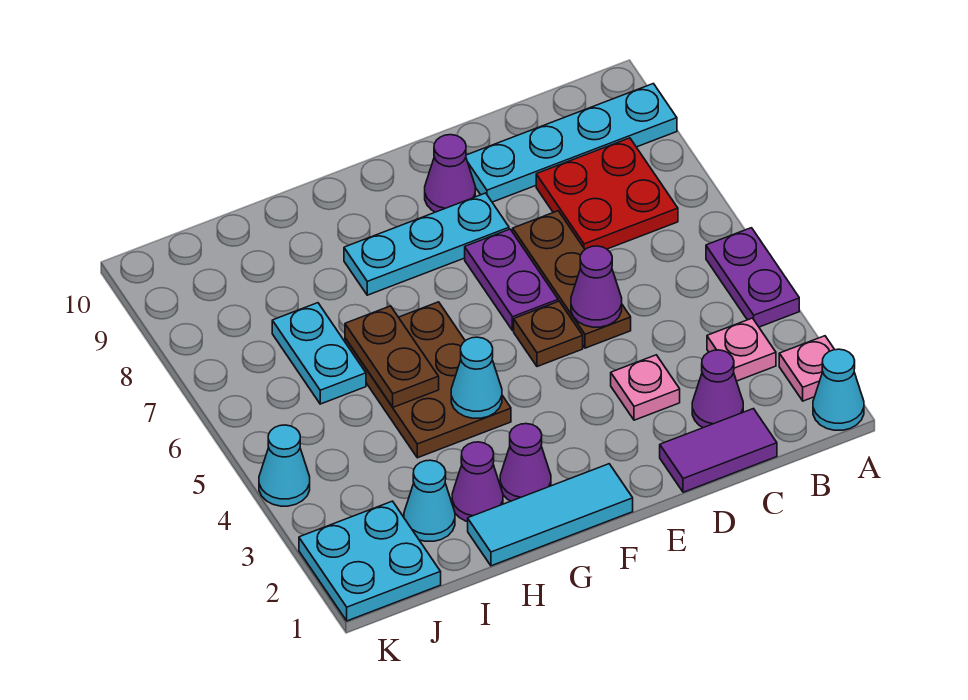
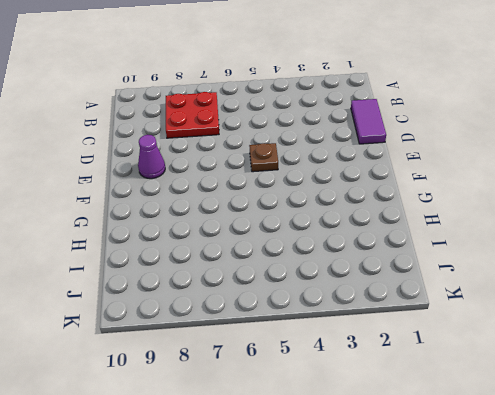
none -> cyan 1x1 cone [813,349,864,430]
none -> pink 1x1 plate [779,336,835,401]
none -> purple 1x2 plate [706,228,799,327]

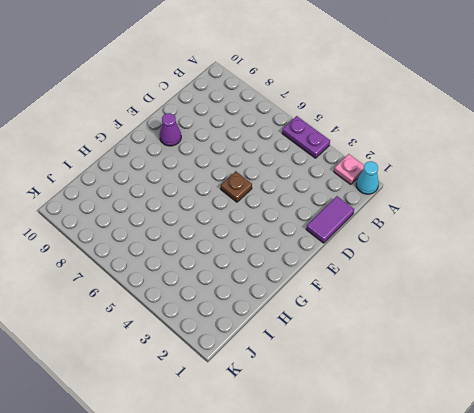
none -> cyan 1x4 plate [466,84,677,202]
none -> pink 1x1 plate [707,318,776,381]
none -> red 2x2 plate [536,138,678,249]

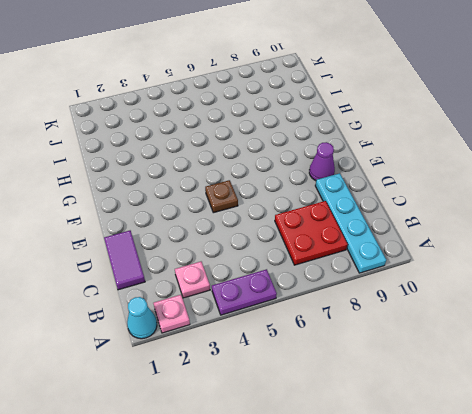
none -> purple 1x1 cone [692,350,743,428]
none -> pink 1x1 plate [611,355,680,420]
none -> brown 1x3 plate [513,211,631,348]

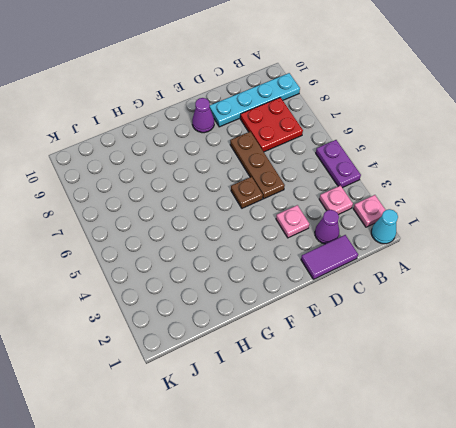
none -> purple 1x2 plate [465,229,558,331]
none -> cyan 1x3 plate [344,193,509,295]
none -> cyan 1x3 tile [468,464,633,566]

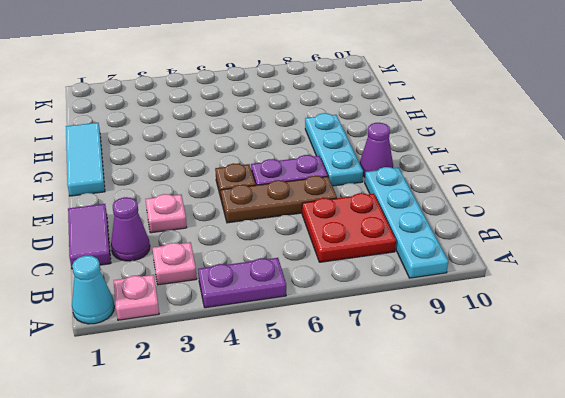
none -> purple 1x1 cone [500,424,551,501]
none -> brown 2x3 plate [345,302,511,458]
none -> purple 1x1 cone [452,442,503,522]

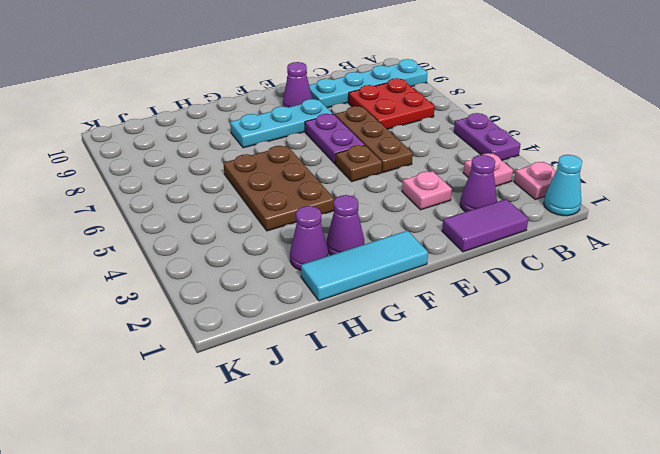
none -> cyan 1x1 cone [404,460,455,541]
none -> cyan 1x2 plate [272,303,366,404]
none -> cyan 2x2 plate [299,501,441,621]

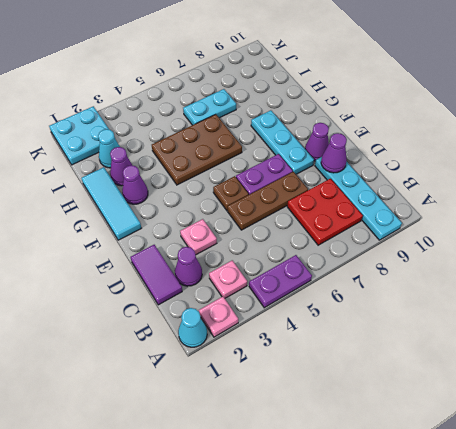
purple 1x1 cone [321,133,347,173] -> purple 1x1 cone moved to [571,246,622,327]
none -> cyan 1x1 cone [259,425,310,506]
none -> cyan 1x1 cone [451,337,502,418]
none -> brown 1x2 plate [345,306,439,407]

